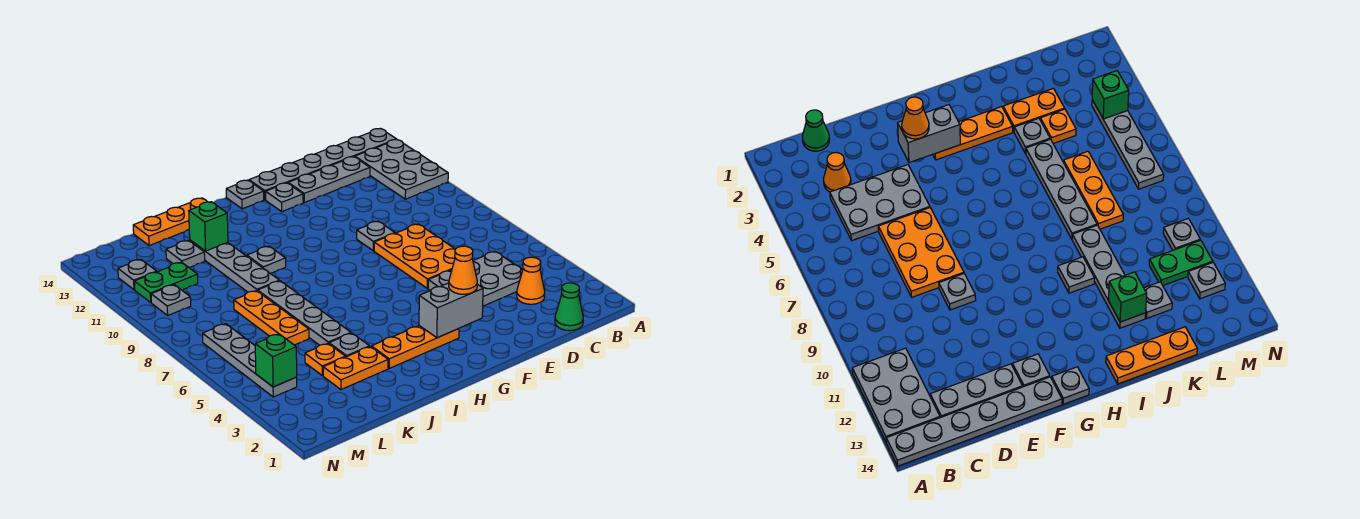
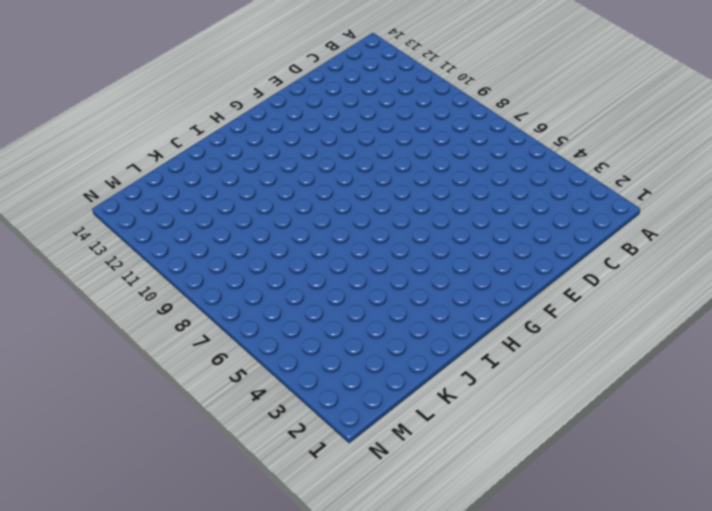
none -> grey 2x3 plate [355,140,448,199]
none -> grey 1x6 plate [249,129,397,200]
none -> green 1x1 cone [555,283,583,331]

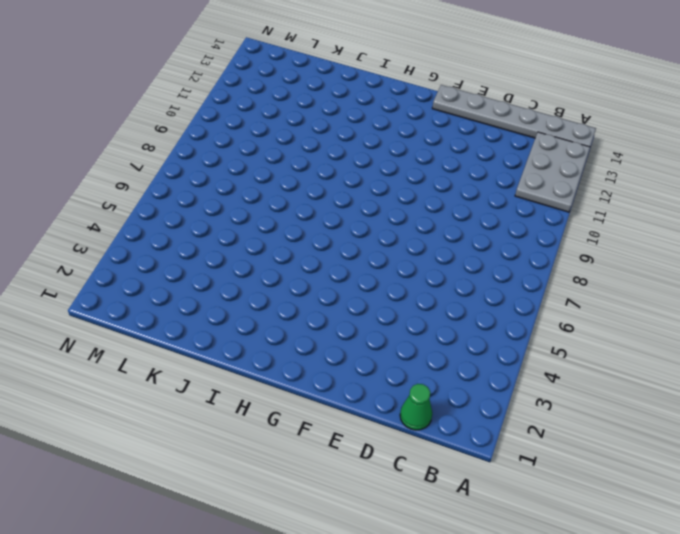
none -> orange 1x1 cone [517,257,545,304]
none -> grey 2x3 plate [428,252,523,306]
none -> grey 1x3 plate [288,157,370,203]

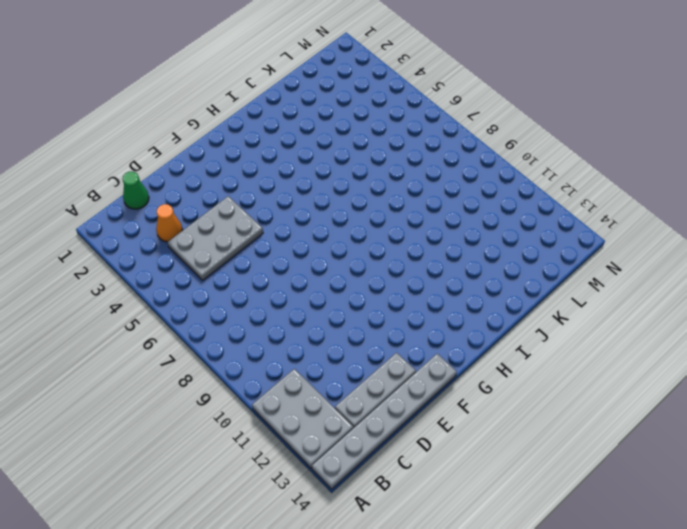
none -> orange 2x3 plate [374,224,455,288]
none -> grey 1x1 plate [357,221,395,251]
none -> grey 1x1 plate [266,183,303,211]

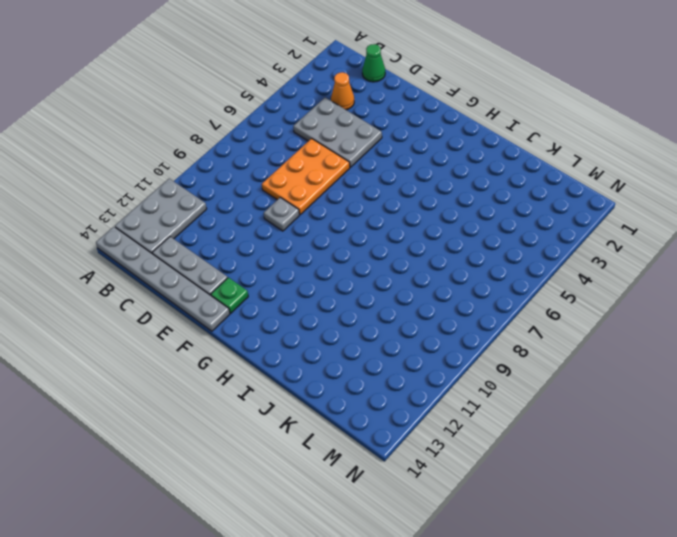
green 1x1 plate [211,278,248,313] -> grey 1x1 plate [266,183,303,211]
none -> orange 1x3 plate [372,326,459,368]
none -> grey 1x1 plate [226,180,264,209]
none -> grey 1x1 plate [247,246,286,274]

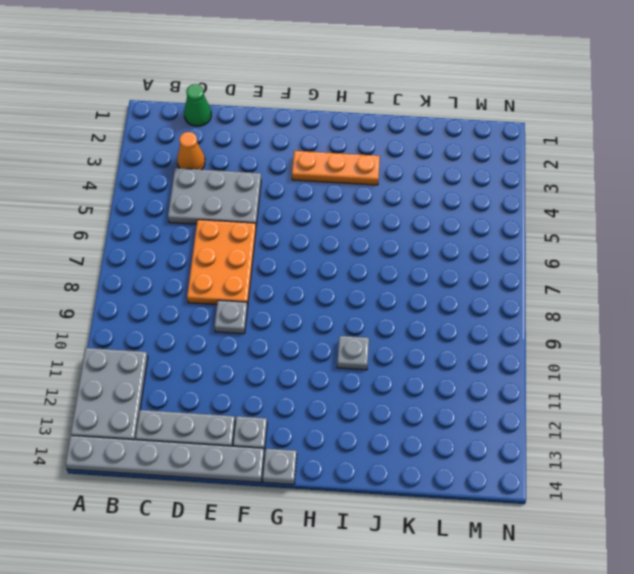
none -> orange 1x3 plate [133,198,207,246]
none -> orange 1x2 plate [323,347,388,390]
none -> grey 1x1 plate [329,333,369,357]

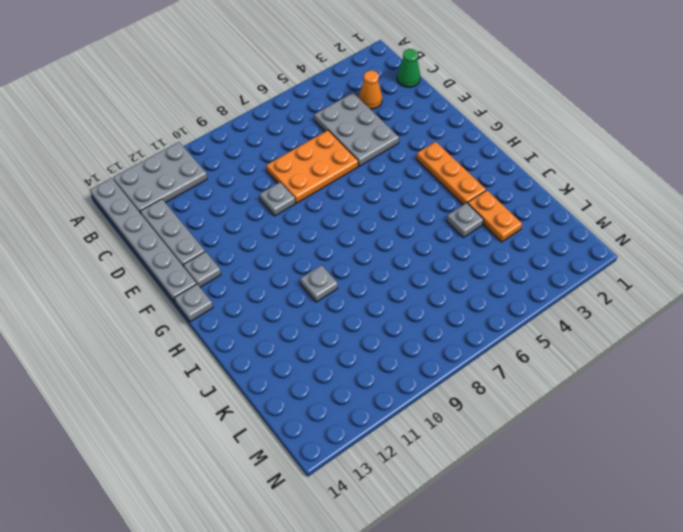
none -> orange 1x3 plate [133,198,207,246]
none -> grey 1x4 plate [258,281,351,345]
none -> grey 1x4 plate [190,240,279,292]

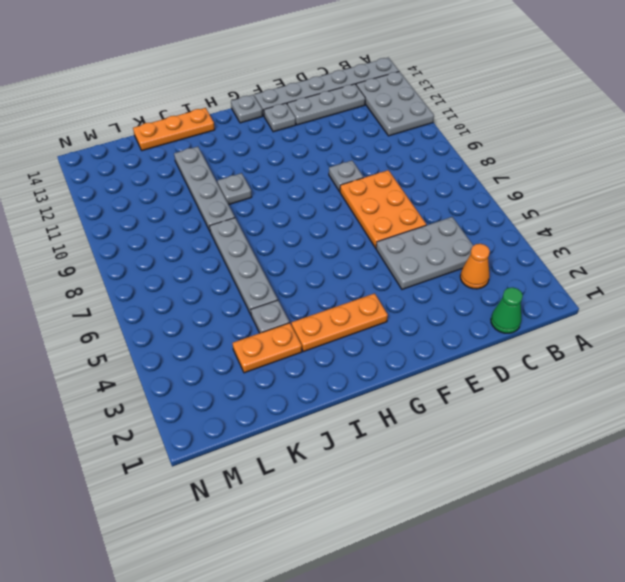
none -> orange 1x1 plate [305,343,345,376]
none -> orange 1x3 plate [234,291,309,345]
none -> grey 1x1 plate [166,240,205,268]

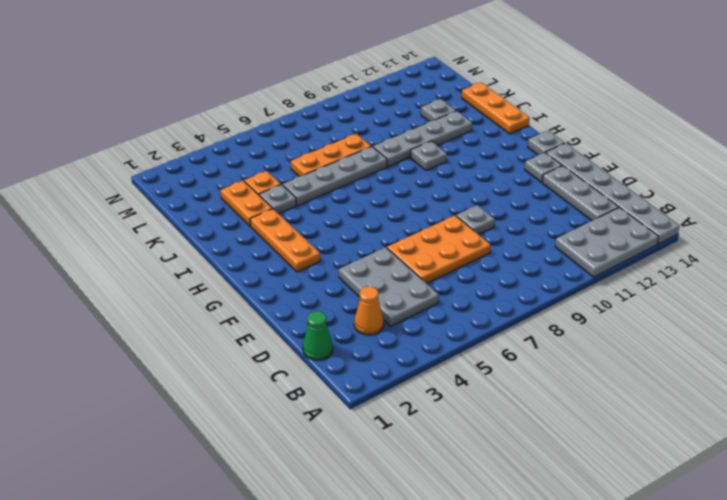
none -> green 1x2 plate [134,262,198,302]
none -> grey 1x4 plate [203,324,297,397]
none -> grey 1x1 plate [151,285,191,315]

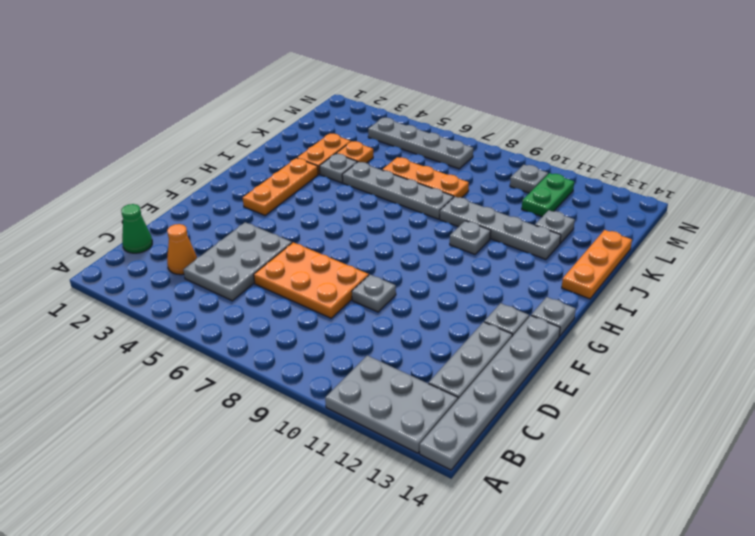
none -> grey 1x1 plate [118,259,157,290]
none -> grey 1x2 brick [419,283,483,338]
none -> green 1x1 brick [189,202,228,251]

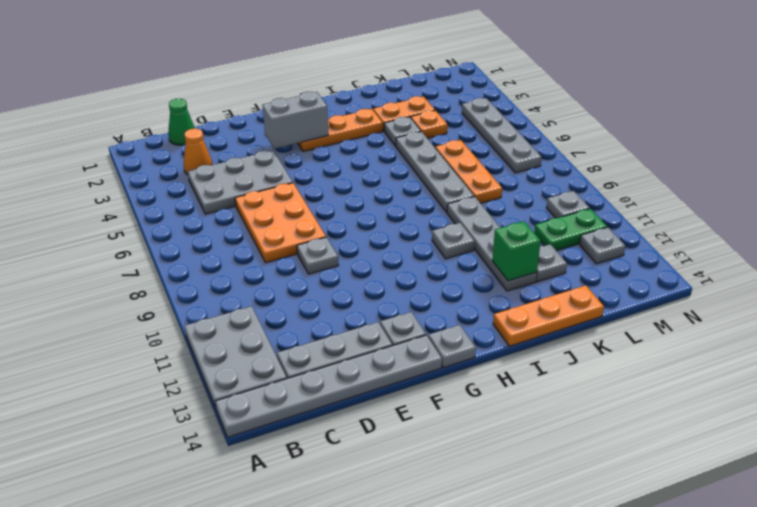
none -> green 1x1 brick [255,334,297,387]
none -> orange 1x1 cone [449,246,477,294]

